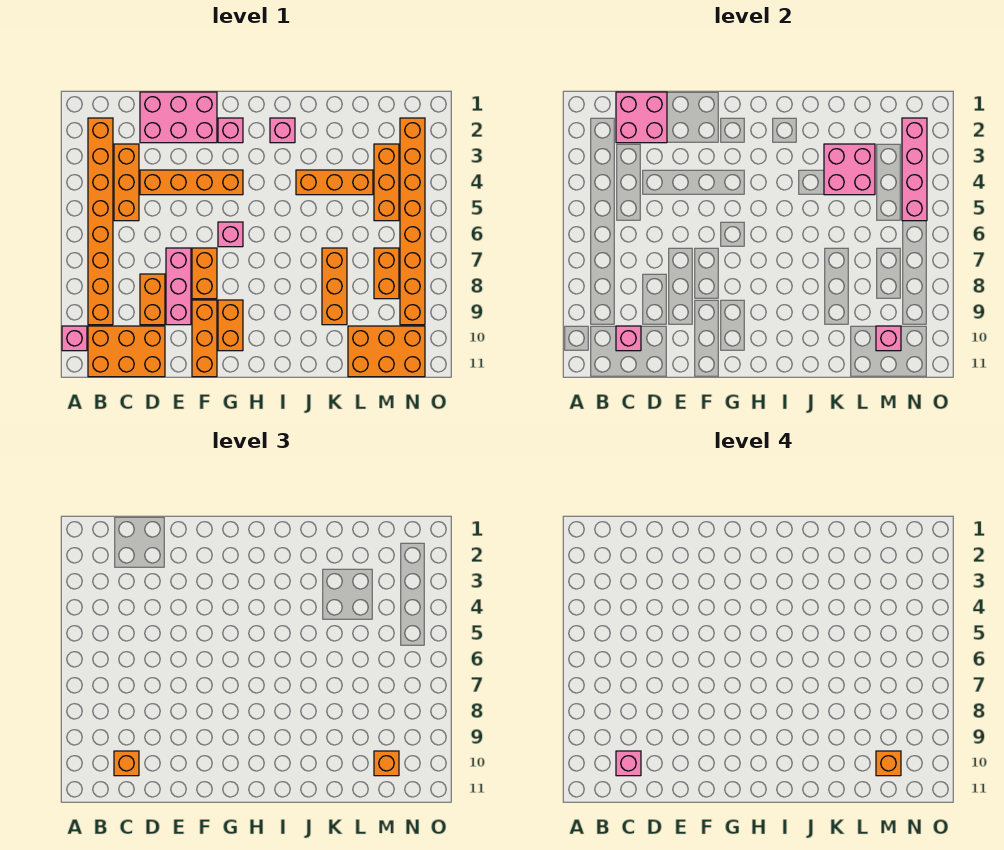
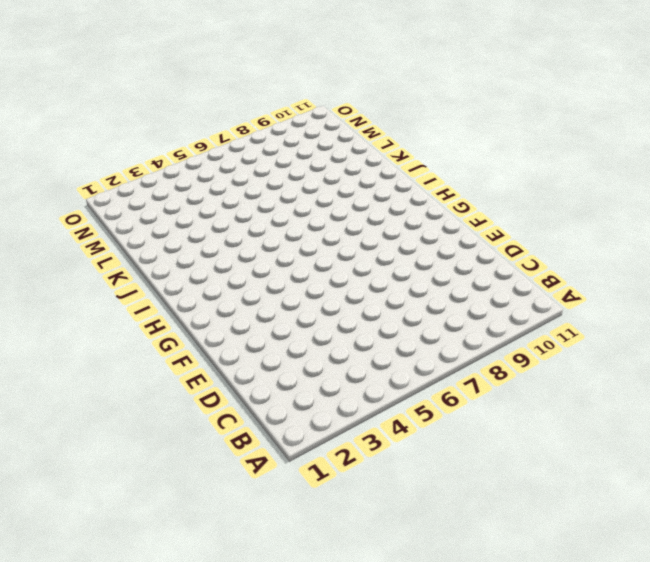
none -> pink 1x1 brick [62,326,87,351]
none -> orange 1x8 brick [88,118,113,325]
none -> orange 2x3 brick [88,326,165,377]

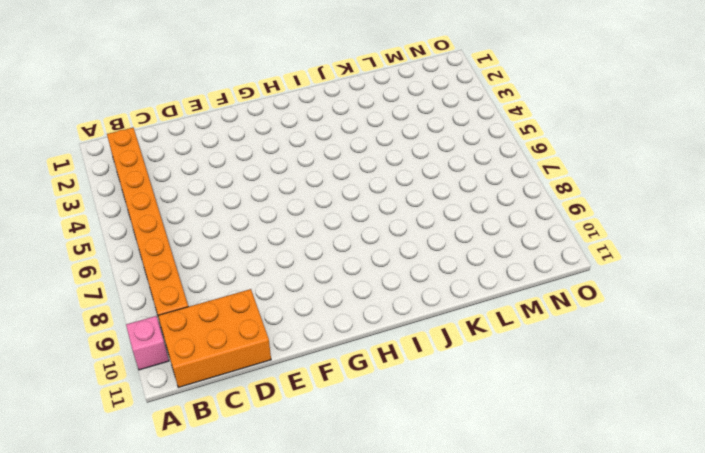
none -> orange 1x3 brick [114,144,139,221]
none -> pink 2x3 brick [140,92,217,143]
none -> orange 1x4 brick [140,170,243,195]

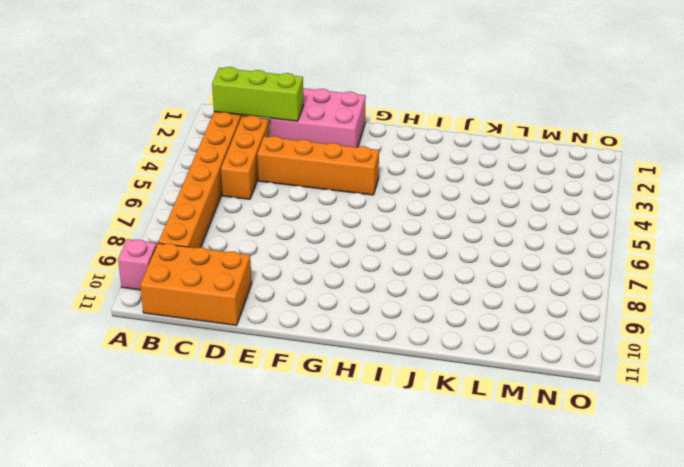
lime 1x3 brick [212,67,303,121] -> pink 2x2 brick [616,92,667,143]
none -> orange 1x2 brick [140,274,165,325]
none -> pink 1x3 brick [166,248,191,325]
none -> orange 1x2 brick [192,248,217,299]

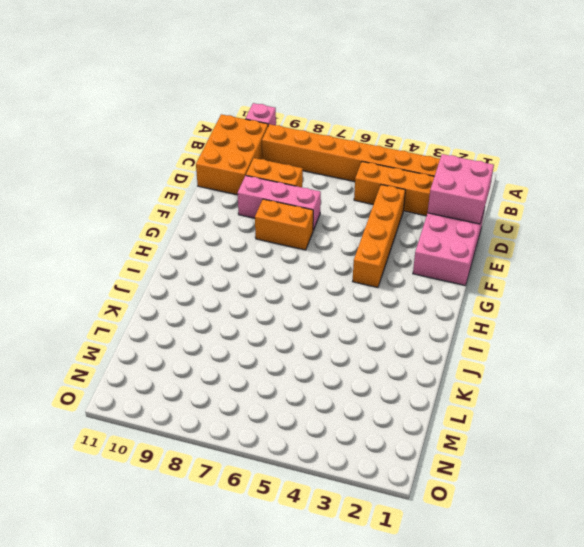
none -> orange 1x3 brick [192,300,217,377]
none -> pink 1x1 brick [218,118,243,143]
none -> pink 1x1 brick [218,222,243,247]

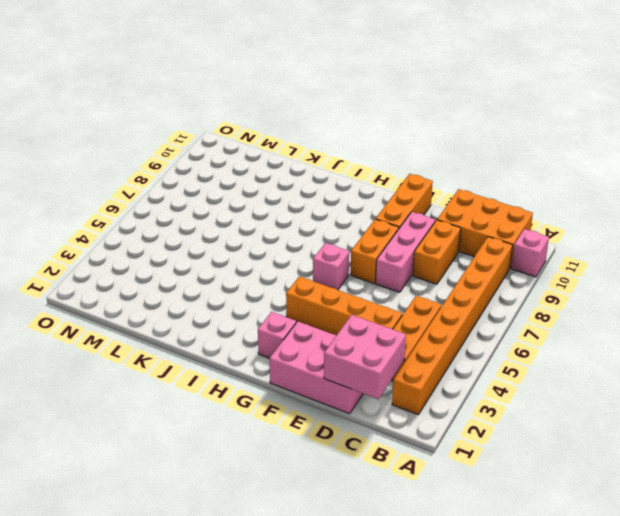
none -> orange 1x2 brick [218,300,243,351]
none -> pink 1x1 brick [270,118,295,143]
none -> orange 1x3 brick [296,170,373,195]

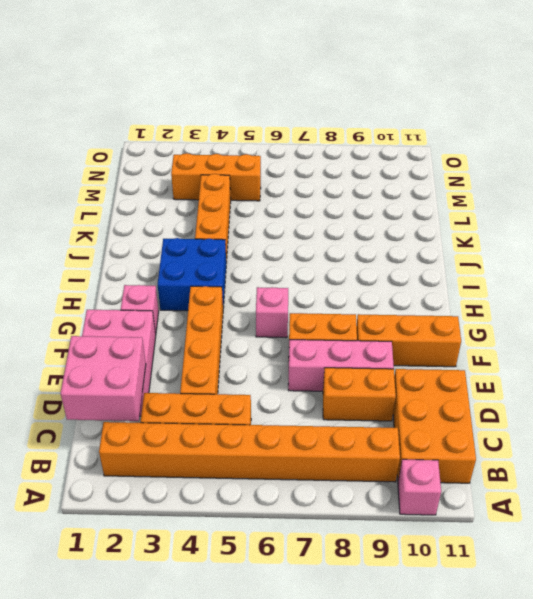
blue 2x2 brick [158,238,226,311] -> none
none -> orange 1x2 brick [218,300,243,351]
none -> pink 1x1 brick [270,118,295,143]
none -> orange 1x3 brick [322,248,347,325]

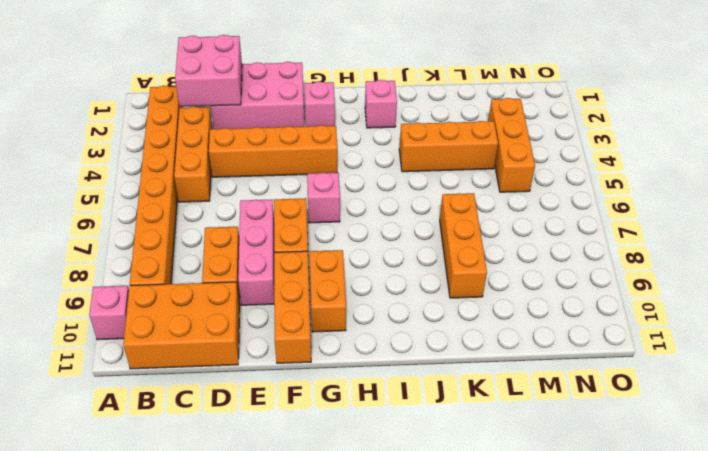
none -> orange 2x3 brick [348,326,425,377]
none -> orange 1x2 brick [374,248,399,299]
none -> orange 1x8 brick [400,118,425,325]

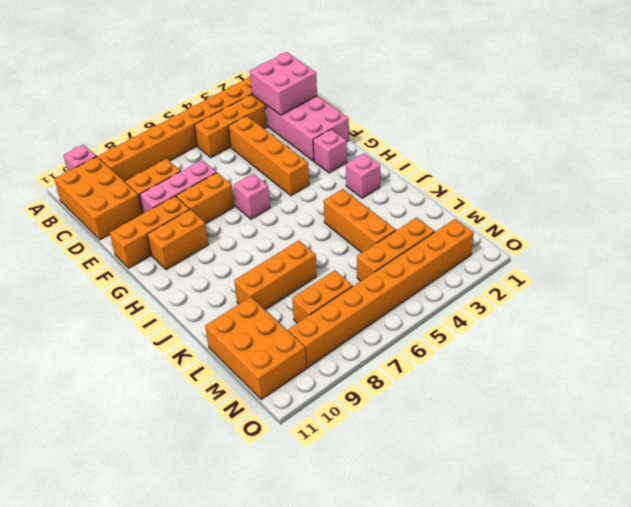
none -> pink 1x1 brick [616,326,641,351]
none -> pink 2x2 brick [824,144,875,195]
none -> pink 1x1 brick [876,326,901,351]

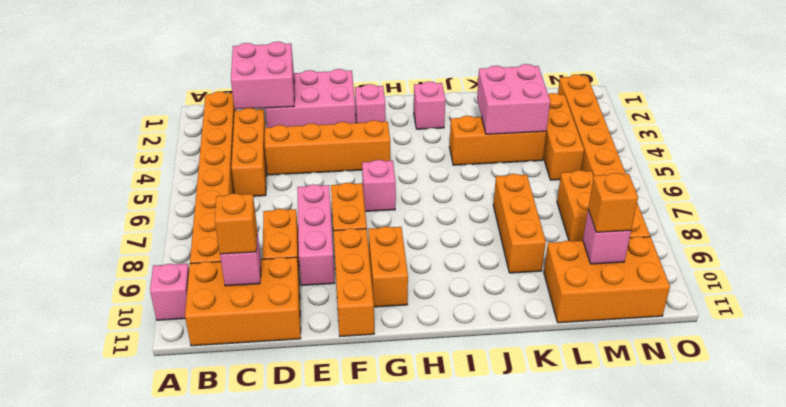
none -> pink 1x4 brick [902,118,927,221]
none -> pink 1x1 brick [616,751,641,776]
none -> orange 1x1 brick [876,751,901,776]

